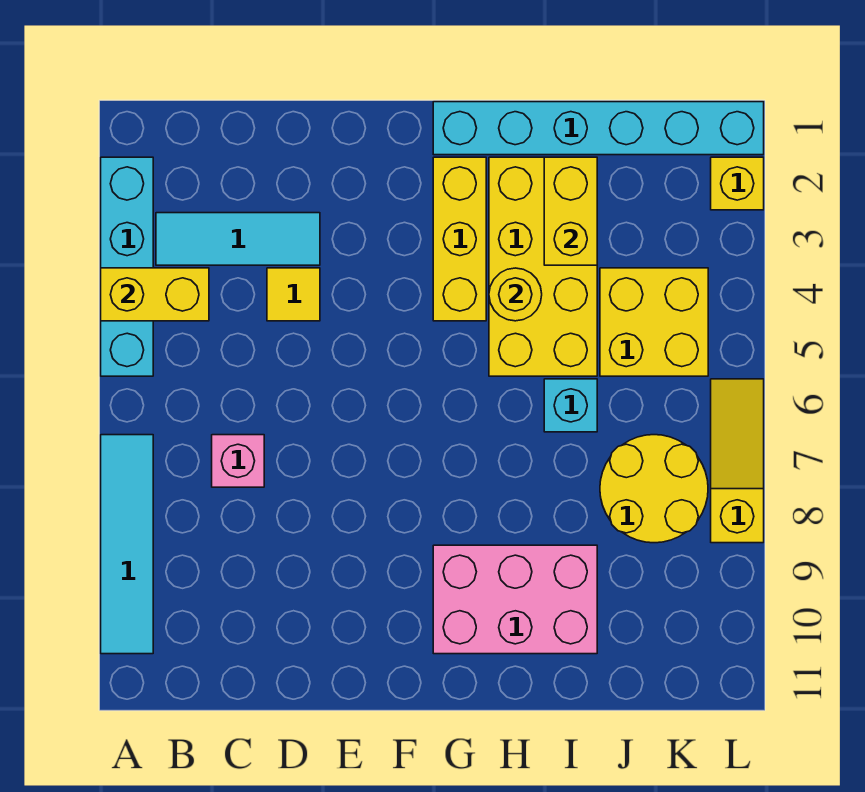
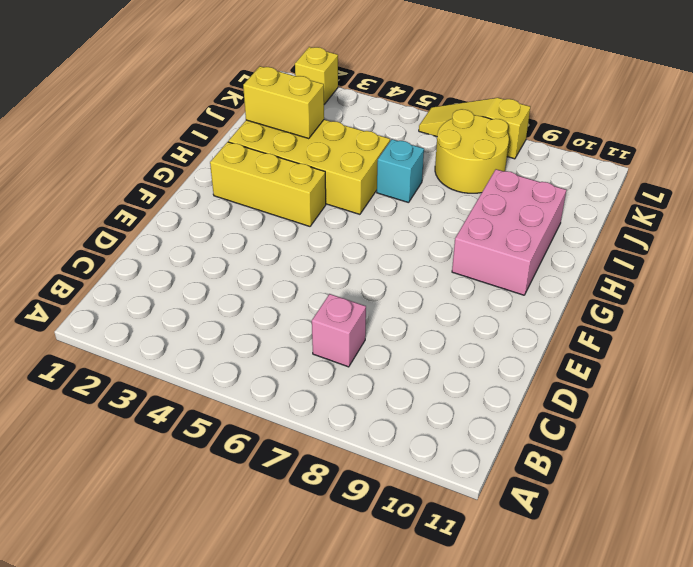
none -> cyan 1x4 brick [101,157,153,376]
none -> cyan 1x4 tile [101,435,153,654]
none -> cyan 1x3 tile [156,213,320,265]

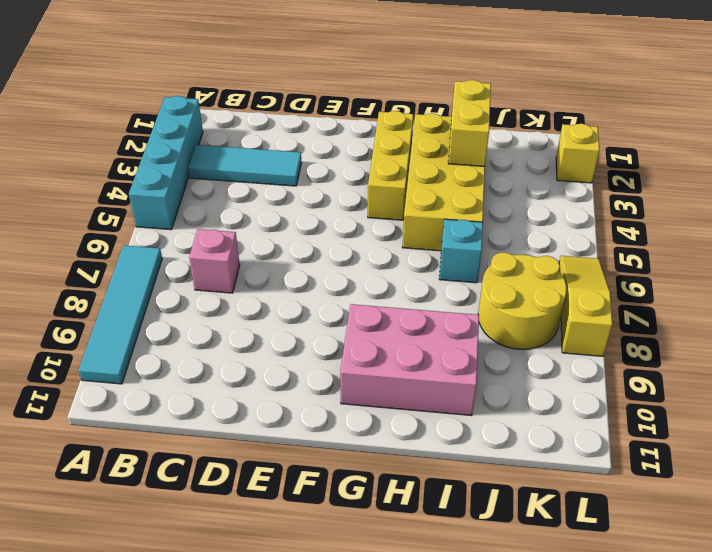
none -> yellow 1x1 tile [267,268,320,321]
none -> cyan 1x6 brick [433,102,764,155]
none -> yellow 2x2 brick [600,268,708,376]

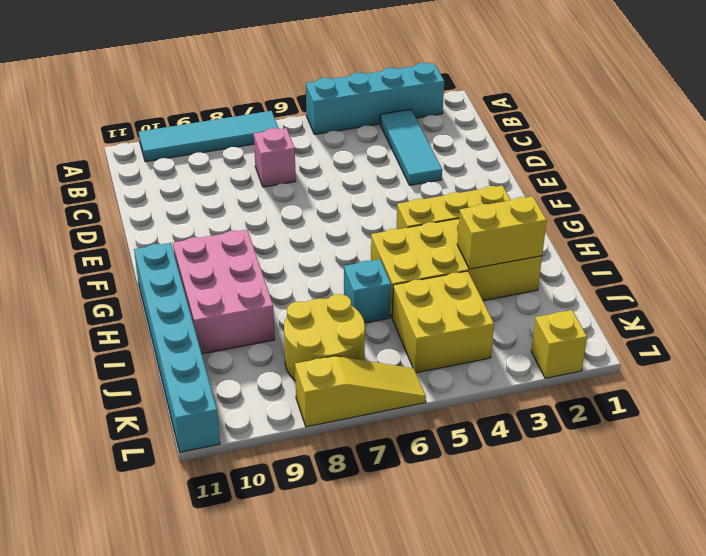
cyan 1x6 brick [134,243,220,452] -> cyan 1x6 brick moved to [433,102,764,155]
none -> yellow 1x1 tile [267,268,320,321]
none -> yellow 1x2 brick [101,268,209,321]
none -> yellow 1x1 round brick [489,268,542,321]

